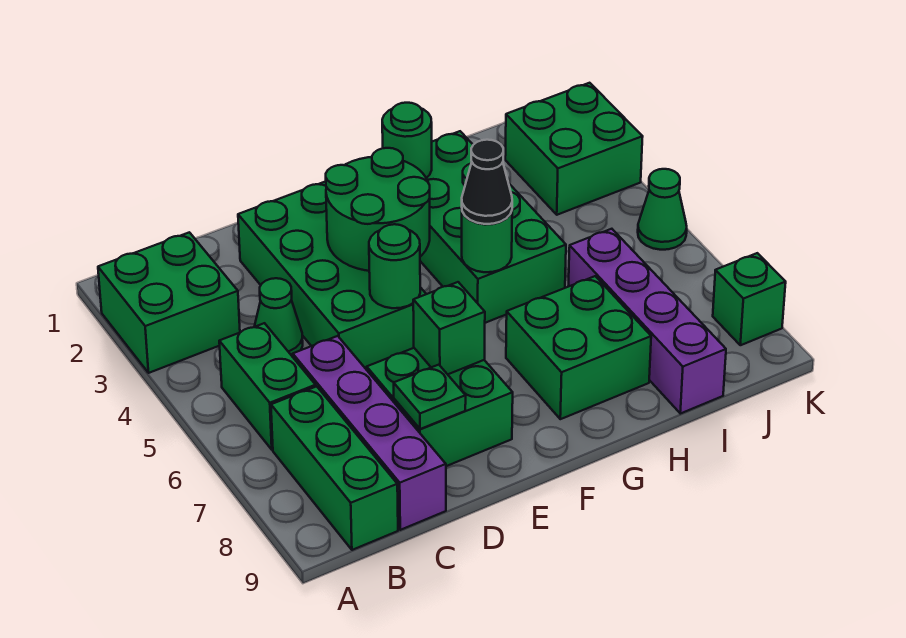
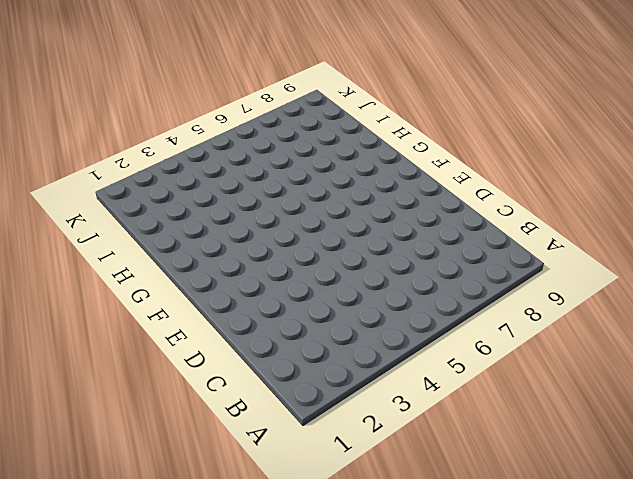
none -> green 2x2 brick [98,232,240,373]
none -> green 1x2 brick [219,323,316,450]
none -> green 1x3 brick [271,386,398,550]

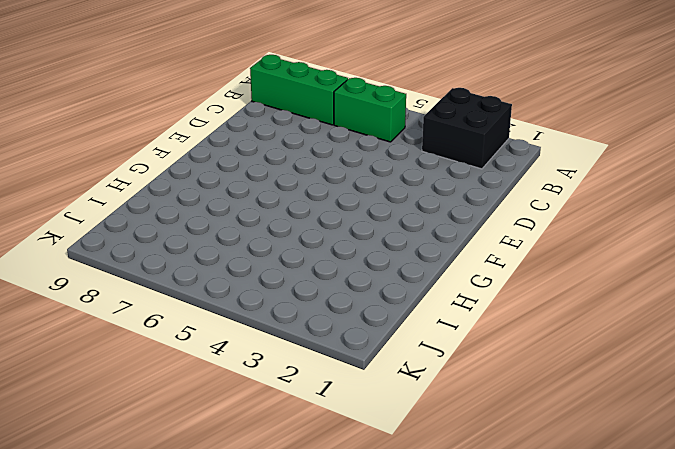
black 2x2 brick [422,88,512,169] -> green 2x2 brick [98,232,240,373]
none -> green 1x1 cone [254,278,303,357]
none -> purple 1x4 brick [293,336,446,530]
none -> green 2x4 brick [238,181,426,370]

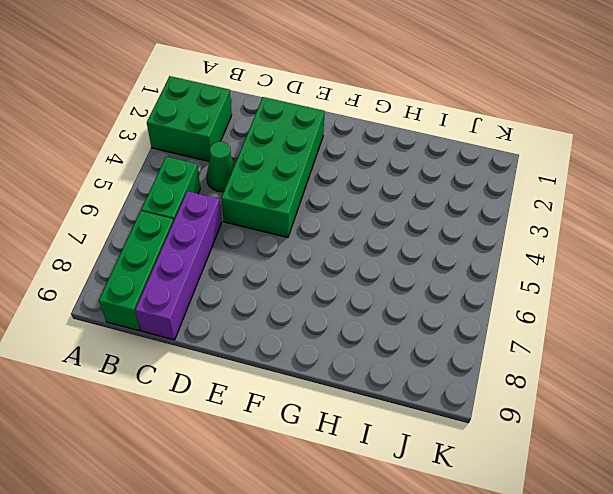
none -> green 2x2 brick [367,348,513,466]
none -> green 2x4 brick [420,131,566,323]
none -> green 2x2 brick [506,276,651,419]

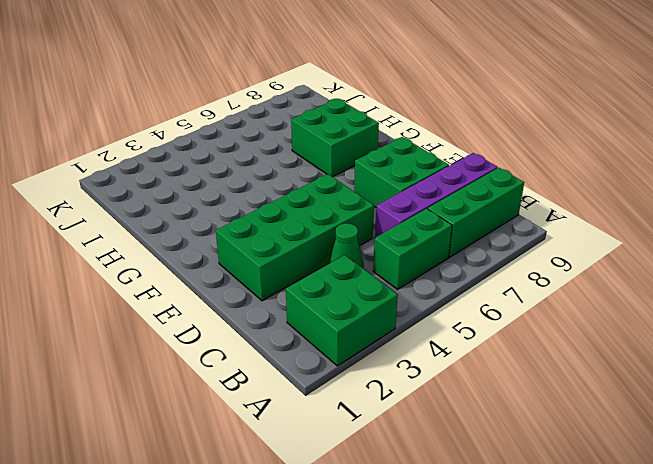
none -> green 2x4 brick [420,131,566,323]
none -> purple 1x4 brick [568,229,726,414]
none -> green 2x2 brick [505,83,643,215]

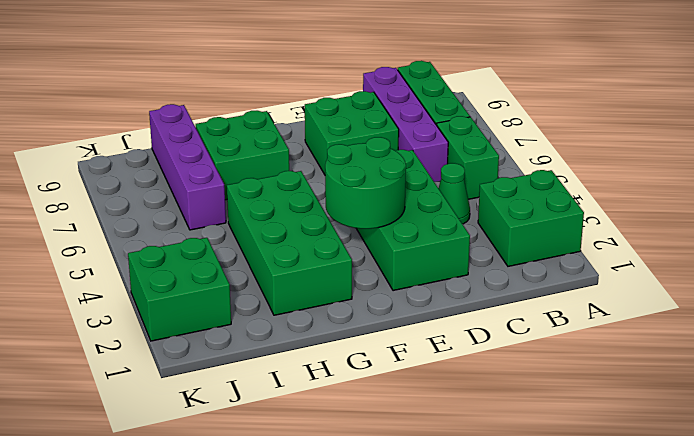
none -> green 1x1 cone [638,169,687,250]
none -> green 1x1 brick [713,253,786,345]
none -> green 1x1 plate [394,365,466,429]

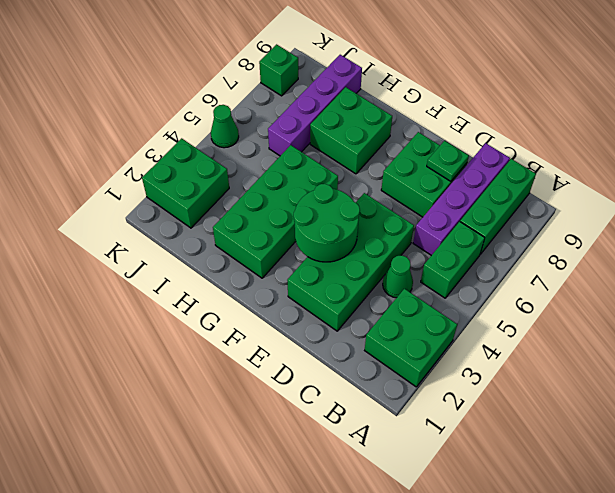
none -> green 1x1 round brick [369,224,420,308]
none -> green 1x1 brick [413,282,485,374]
none -> green 1x1 round brick [382,103,432,178]

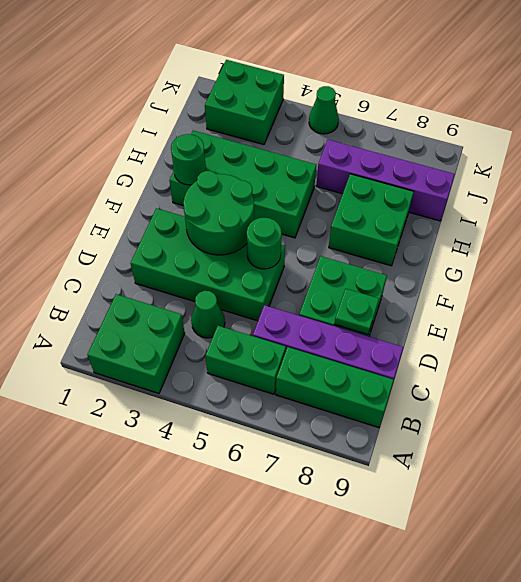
none -> green 1x1 brick [713,253,786,345]
none -> green 1x1 brick [413,282,485,374]
none -> green 1x1 round brick [462,211,512,272]

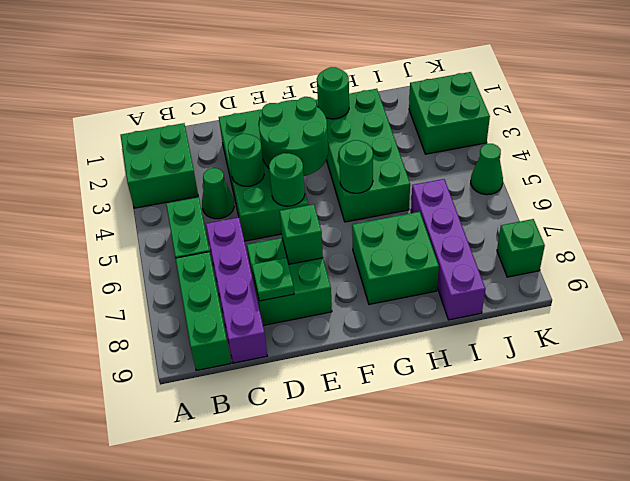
green 1x1 round brick [228,134,264,186] -> none
none -> black 1x1 cone [462,140,512,224]

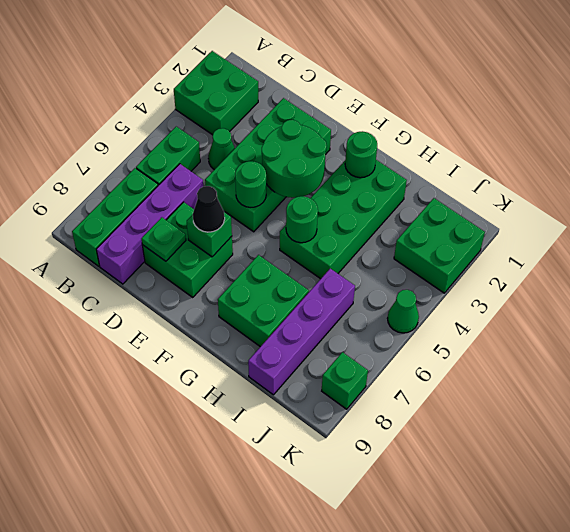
black 1x1 cone [193,186,225,232] -> black 1x1 cone moved to [462,140,512,224]

